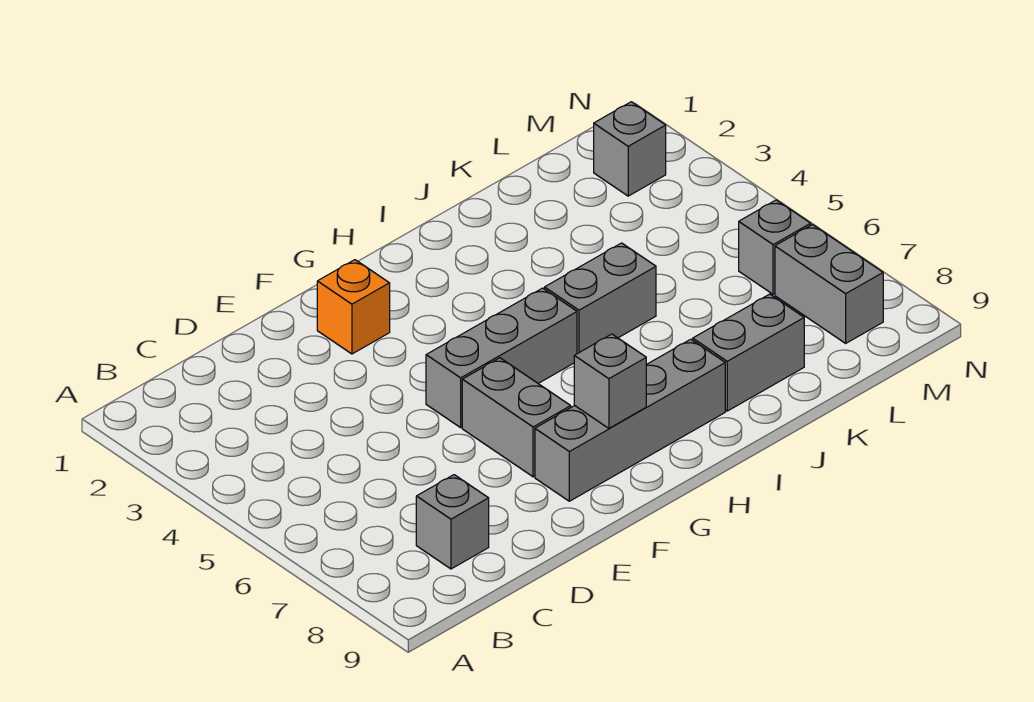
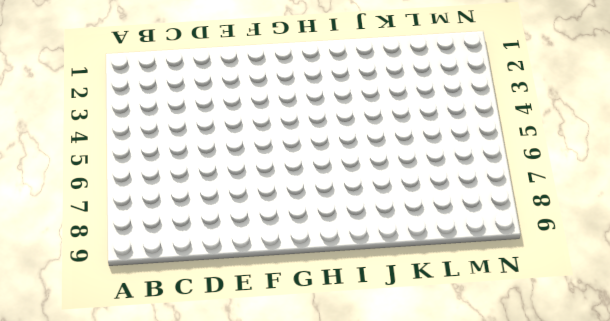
none -> grey 1x1 brick [416,475,489,569]
none -> orange 1x1 brick [317,260,390,354]

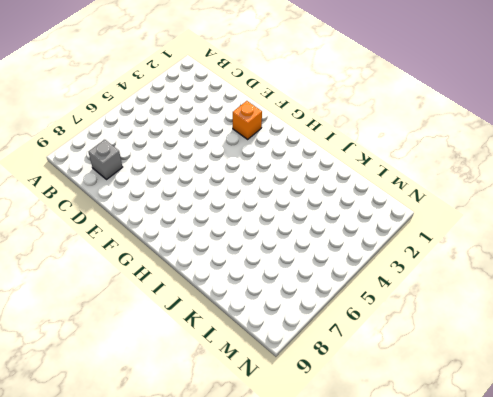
none -> grey 1x3 brick [426,288,577,428]
none -> grey 1x2 brick [462,358,571,477]

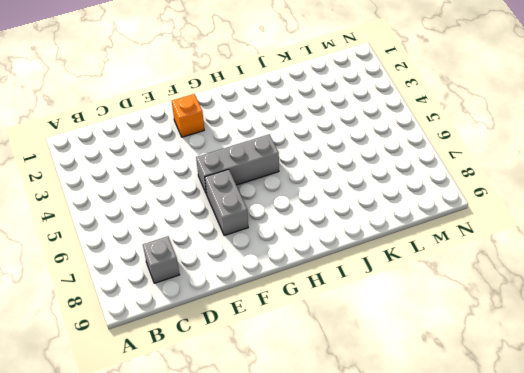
none -> grey 1x4 brick [535,339,725,501]
none -> grey 1x2 brick [545,243,656,354]

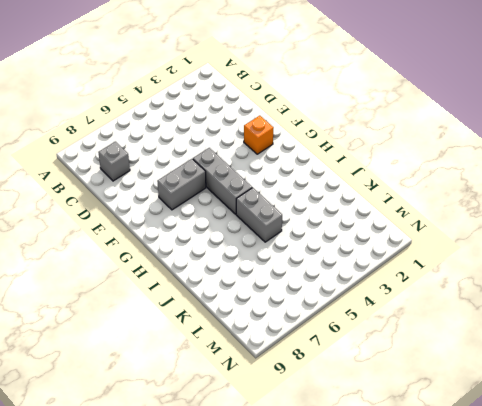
none -> grey 1x4 brick [535,339,725,501]
none -> grey 1x2 brick [693,294,804,411]

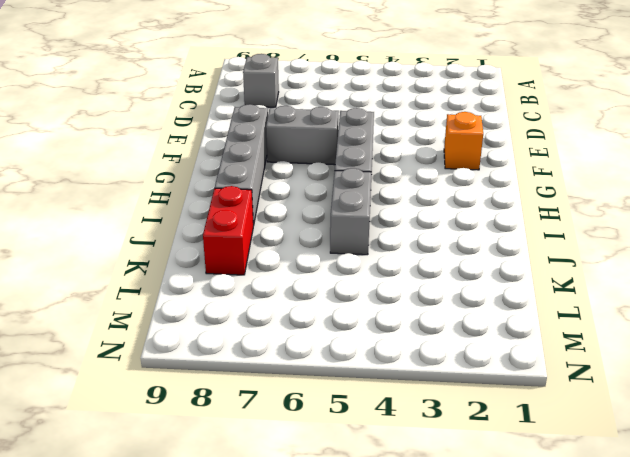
red 1x2 brick [203,186,253,275] -> grey 1x2 brick [693,294,804,411]
none -> grey 1x1 brick [594,102,666,196]
none -> grey 1x1 brick [739,200,811,294]

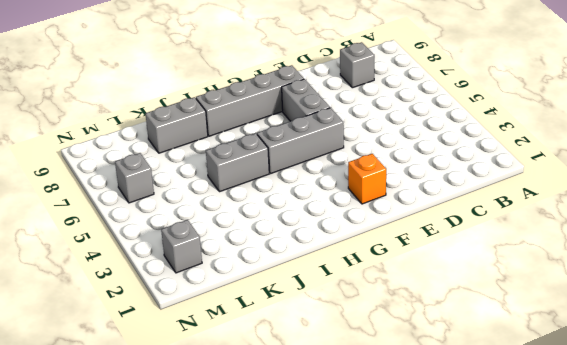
none -> grey 1x2 brick [775,225,883,343]
none -> grey 1x1 brick [574,334,646,428]

